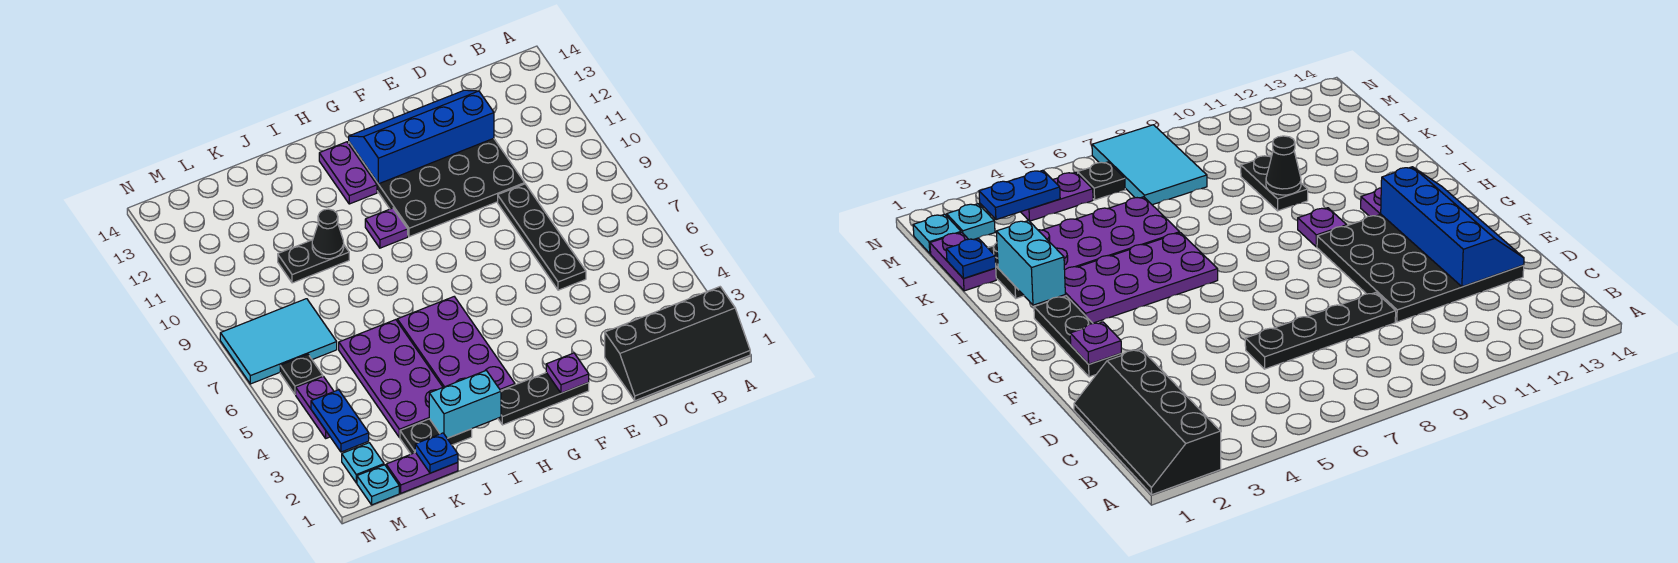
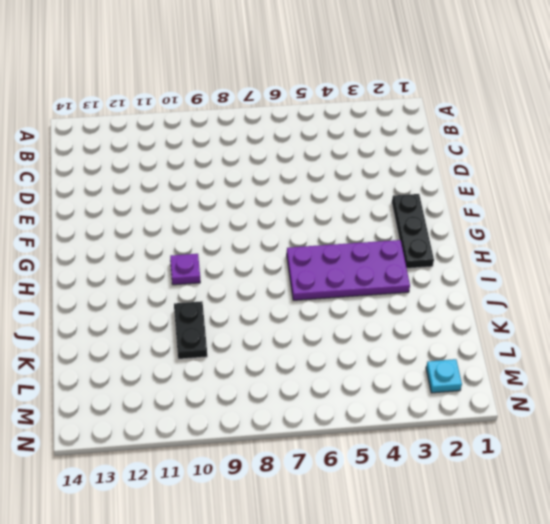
none -> black 2x4 slope [605,287,750,401]
none -> black 1x4 plate [498,184,586,290]
none -> black 4x4 plate [349,138,525,237]

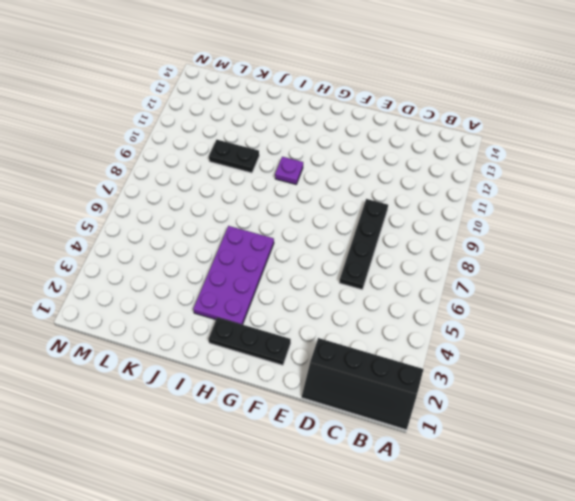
none -> black 4x4 plate [349,138,525,237]
none -> purple 1x2 plate [319,142,377,204]
none -> black 1x2 plate [400,419,472,454]

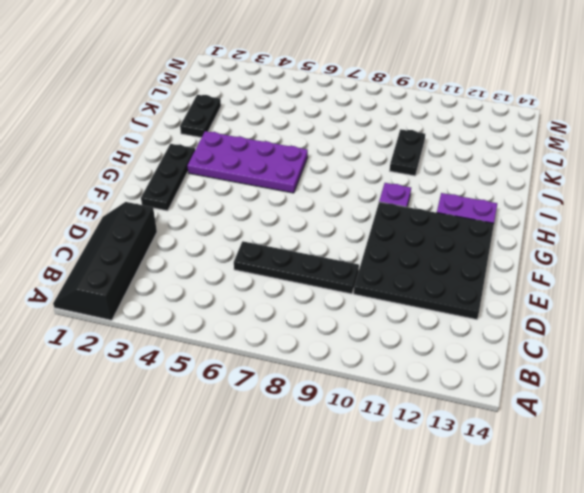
none -> purple 2x4 plate [339,320,443,438]
none -> purple 1x2 plate [386,452,458,493]
none -> cyan 2x3 tile [220,299,337,384]

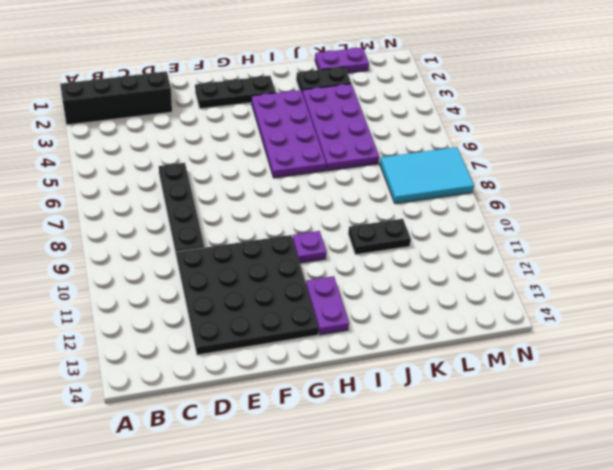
none -> cyan 1x1 plate [357,465,399,505]
none -> cyan 1x1 plate [342,443,384,483]
none -> purple 1x2 plate [296,376,334,438]

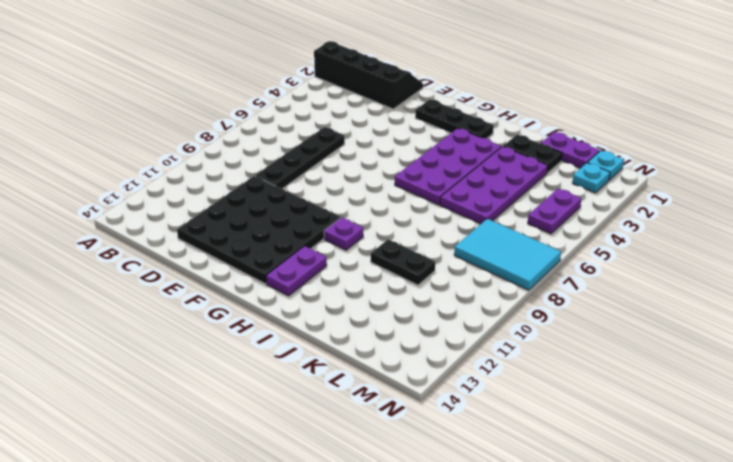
none -> black 1x1 plate [280,354,323,394]
none -> blue 2x4 slope [349,90,494,184]
none -> purple 1x1 plate [546,353,589,393]

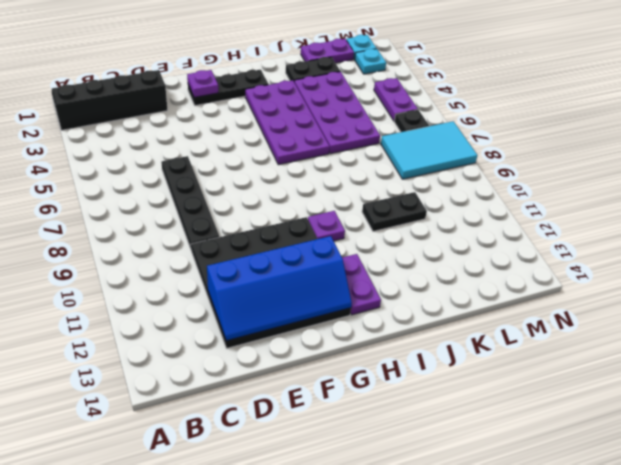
none -> cyan 1x2 brick [429,371,501,438]
none -> black 1x1 cone [312,209,344,259]
none -> blue 1x1 plate [415,433,458,473]

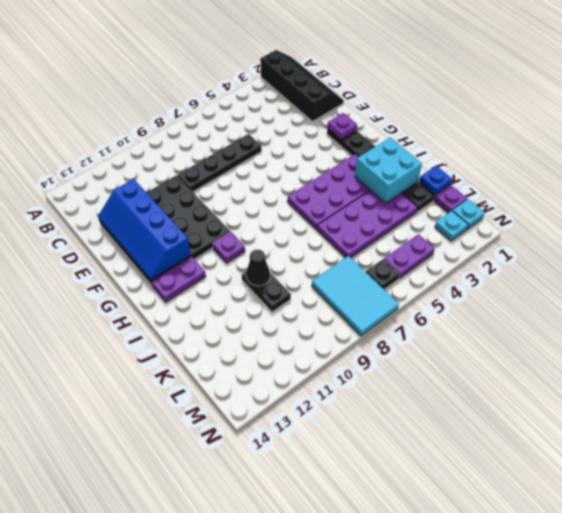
cyan 2x2 brick [355,138,422,203] -> cyan 1x2 brick [429,371,501,438]
none -> blue 1x2 plate [311,390,369,452]

